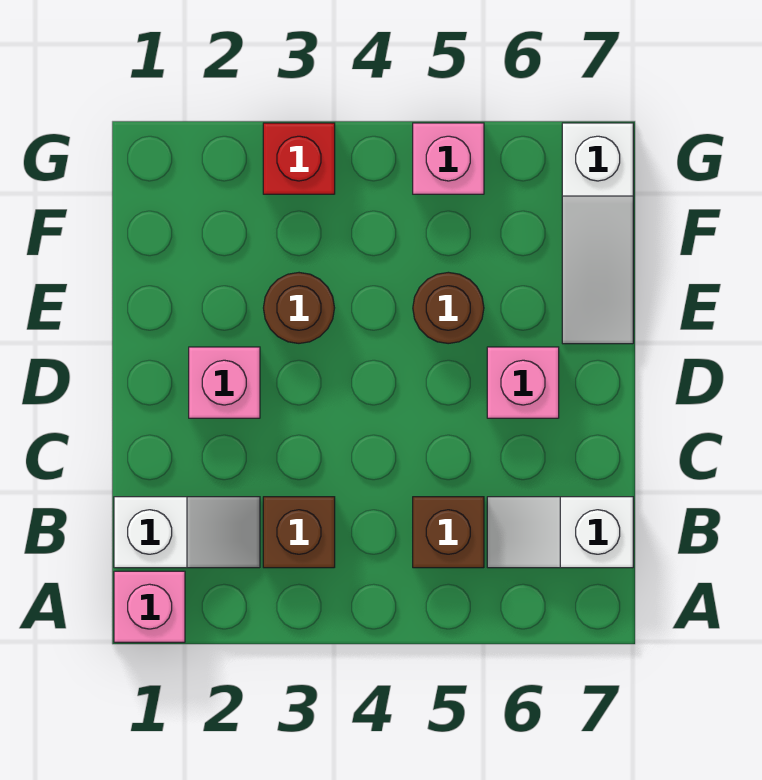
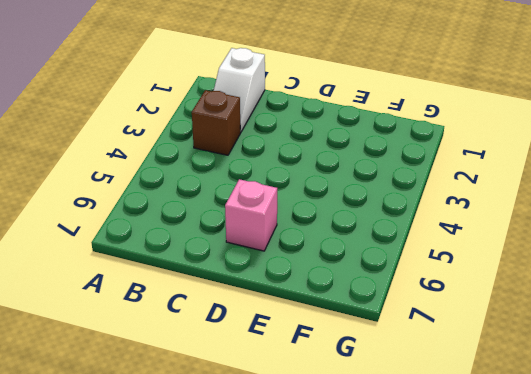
none -> pink 1x1 brick [114,571,185,642]
none -> brown 1x1 brick [413,497,484,568]
none -> white 1x2 slope [487,497,633,568]

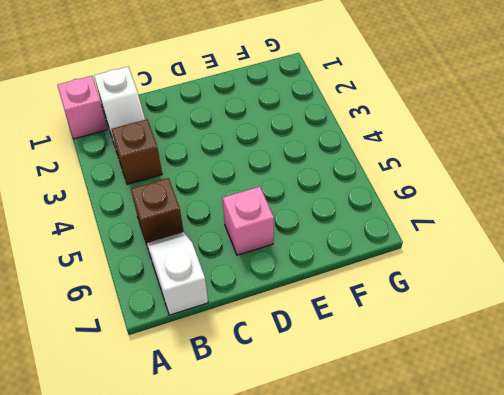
none -> pink 1x1 brick [189,347,260,418]
none -> brown 1x1 round brick [264,273,334,343]
none -> brown 1x1 round brick [413,272,484,344]

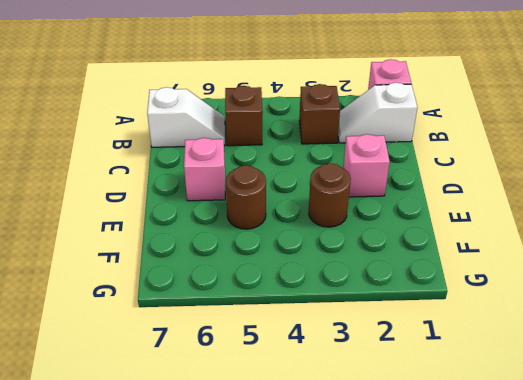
none -> white 1x3 slope [562,123,633,344]
none -> red 1x1 brick [263,123,335,194]
none -> pink 1x1 brick [413,123,484,194]

